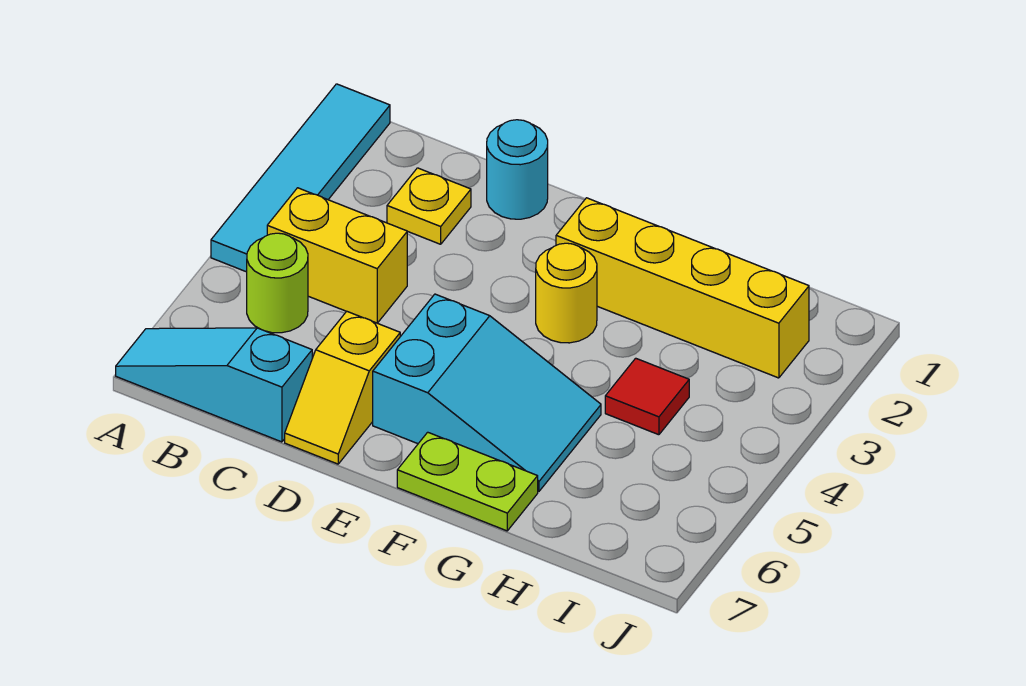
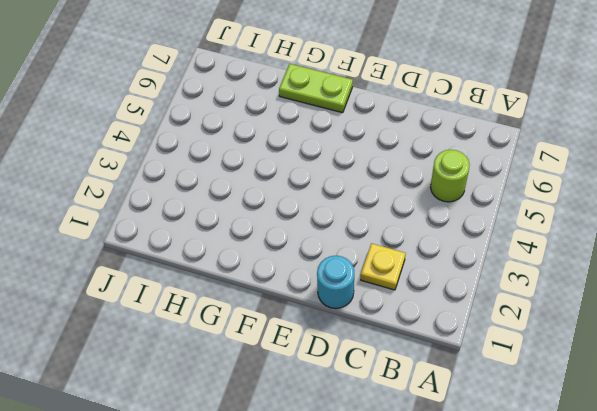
none -> cyan 1x4 tile [211,84,390,272]
none -> cyan 1x3 slope [116,328,312,442]
none -> yellow 1x2 brick [267,188,407,323]

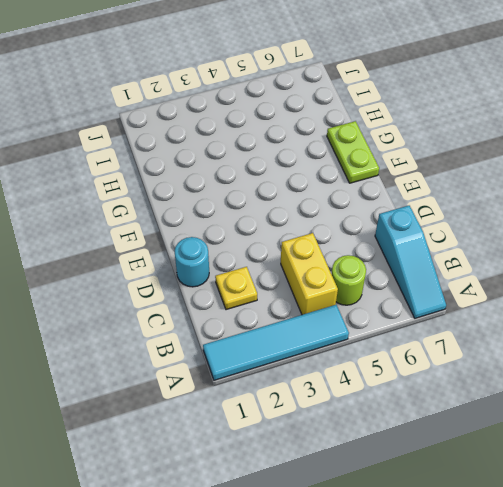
none -> yellow 1x2 slope [285,311,400,464]
none -> cyan 2x3 slope [373,294,601,491]
none -> yellow 1x4 brick [556,198,809,378]

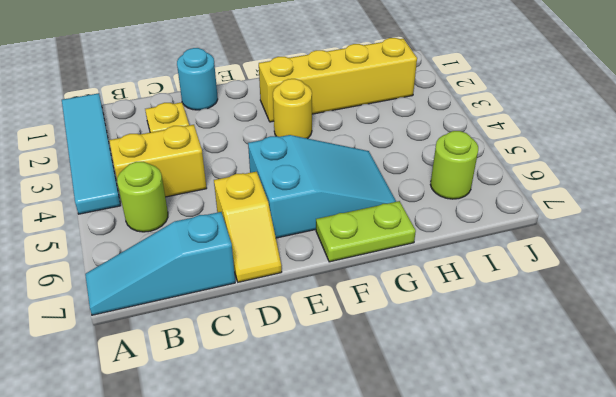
lime 1x1 round brick [430,131,478,199] -> none
none -> red 1x1 tile [605,358,689,435]

